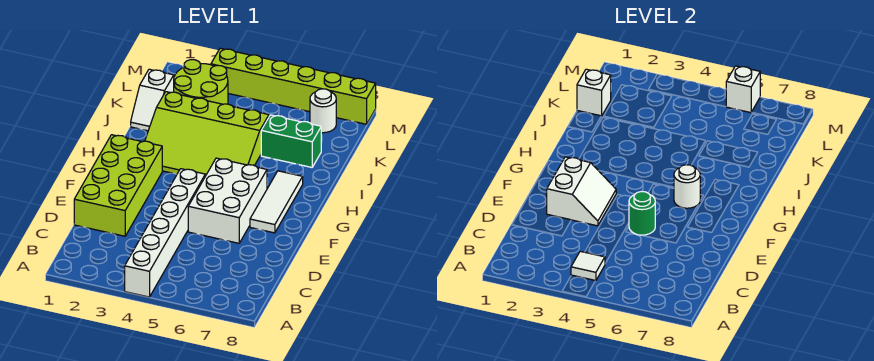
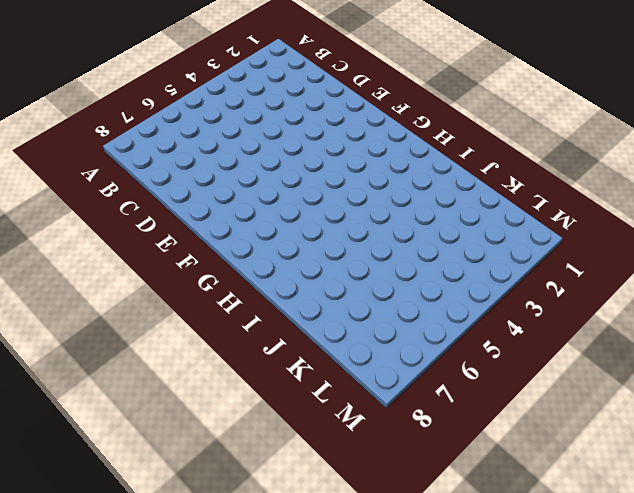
none -> white 1x6 brick [125,169,205,297]
none -> lime 2x4 brick [74,135,162,236]
none -> white 2x3 brick [188,158,267,243]

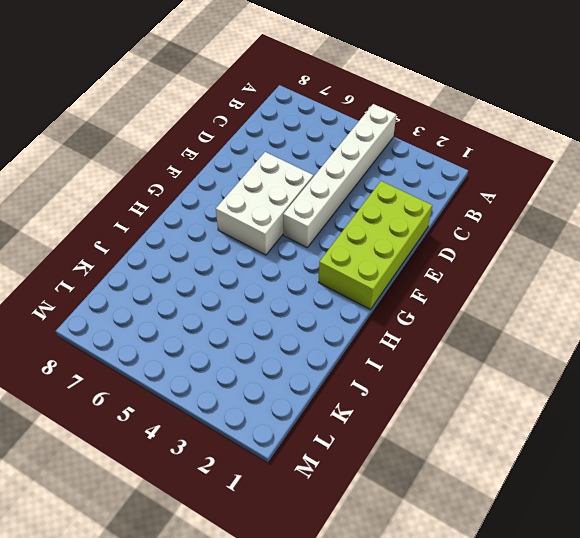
none -> white 1x3 tile [250,171,303,233]
none -> lime 3x4 slope [145,92,269,176]
none -> white 1x2 slope [131,69,174,131]

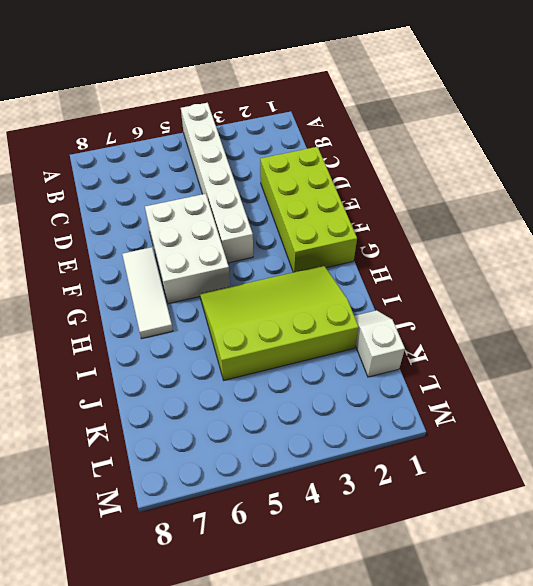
none -> green 1x2 brick [261,115,321,167]
none -> lime 2x2 round brick [174,60,228,104]
none -> white 1x1 round brick [310,89,336,133]

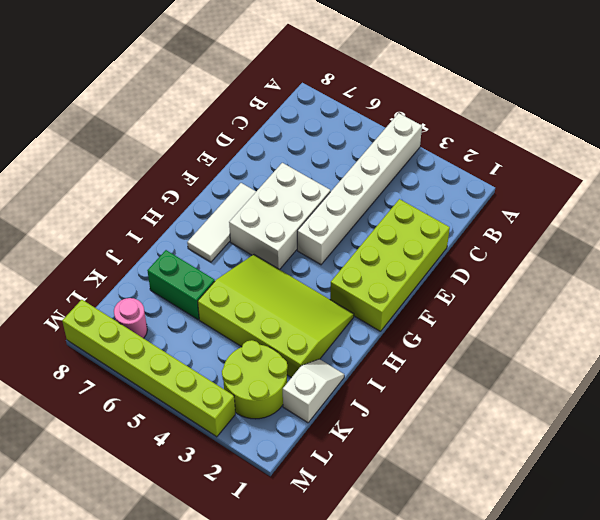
pink 1x1 round brick [114,298,147,338] -> white 1x1 round brick [310,89,336,133]
none -> white 1x1 tile [571,251,605,281]
none -> white 2x2 slope [547,157,616,226]
none -> green 1x1 round brick [629,192,655,235]

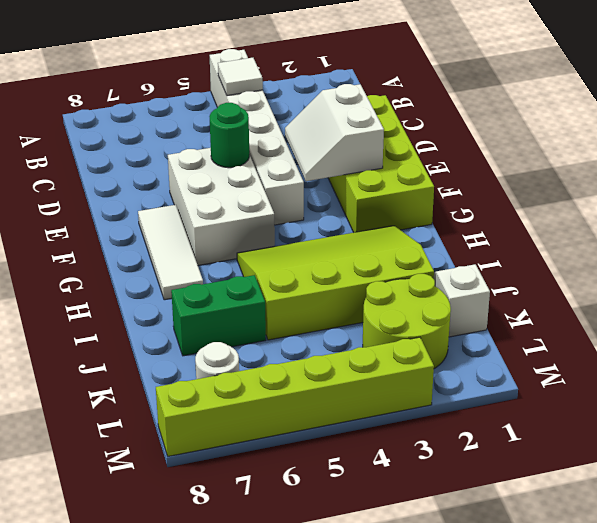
none -> white 1x1 round brick [674,165,700,208]
none -> white 1x1 brick [577,69,611,116]
none -> white 1x1 brick [726,66,760,113]

